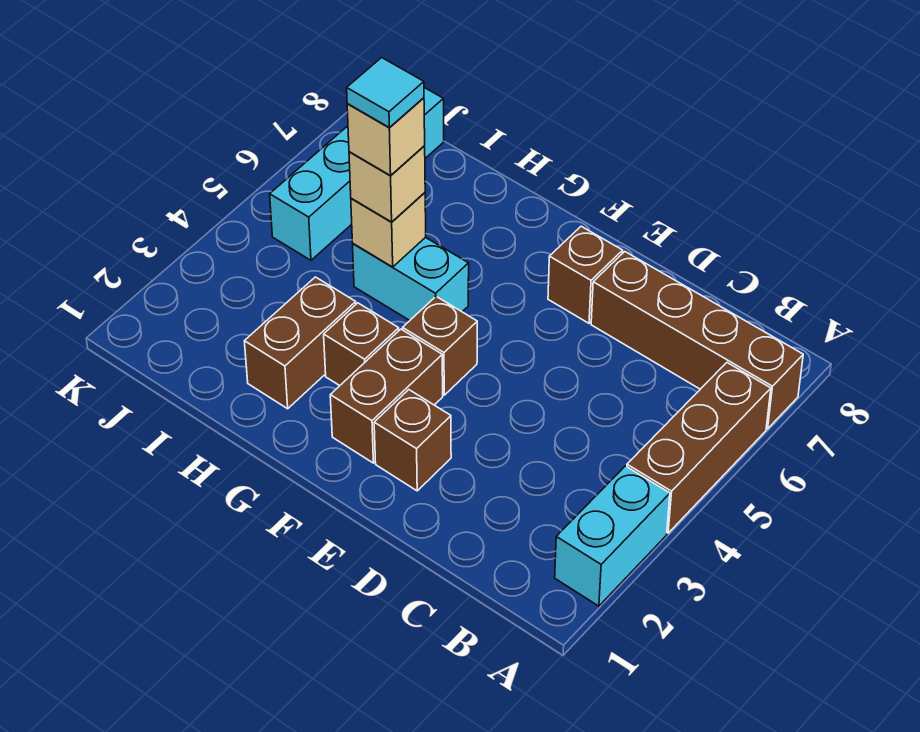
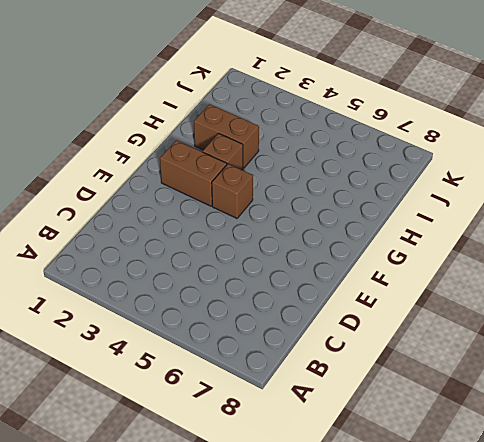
none -> cyan 1x2 brick [555,466,670,606]
none -> brown 1x3 brick [627,363,771,533]
none -> brown 1x4 brick [591,252,803,429]

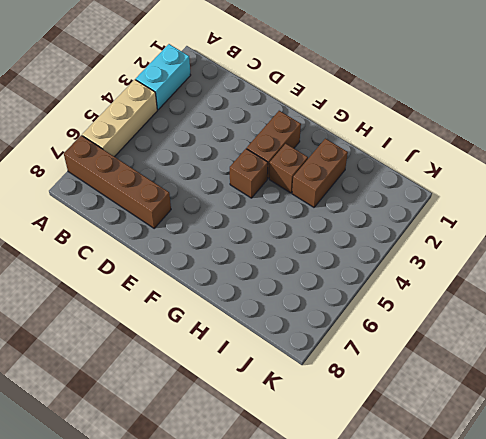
tan 1x3 brick [82,80,157,157] -> brown 1x3 brick [627,363,771,533]
none -> brown 1x1 brick [374,390,451,491]
none -> brown 1x1 brick [548,226,623,323]
none -> cyan 1x2 brick [353,237,469,320]

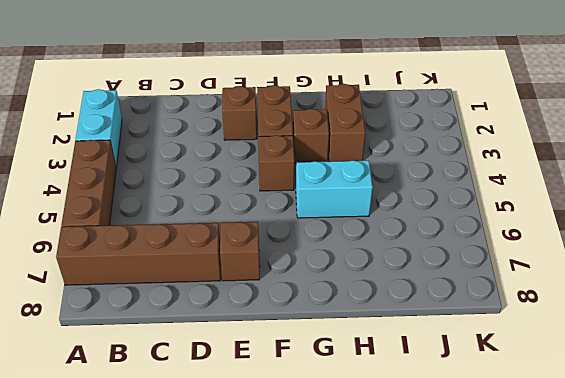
none -> cyan 1x4 brick [270,88,444,260]
none -> tan 1x1 brick [351,193,426,267]
none -> tan 1x1 brick [349,146,425,222]

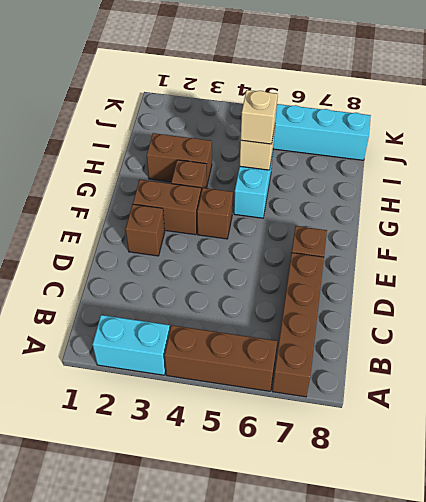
none -> tan 1x1 brick [347,98,425,176]
none -> cyan 1x1 tile [347,58,424,127]

